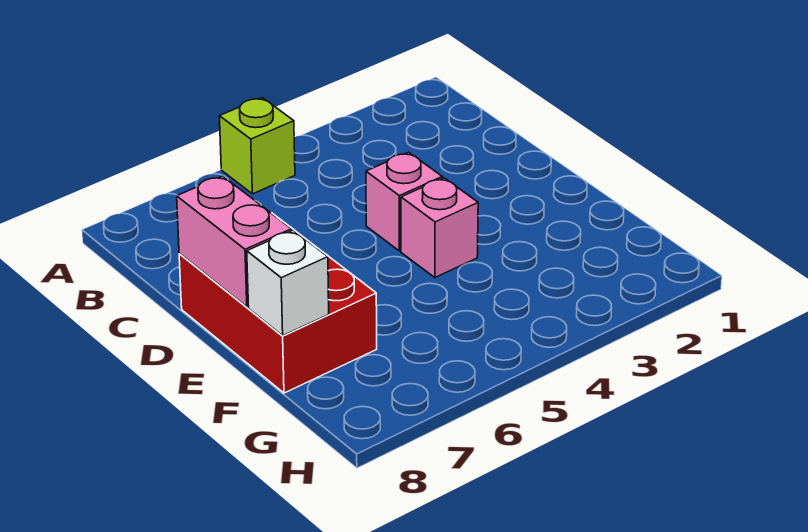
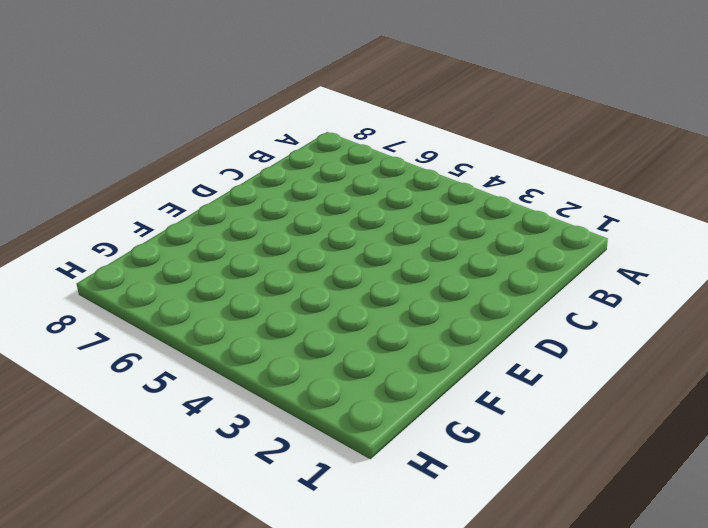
none -> lime 1x1 brick [219,98,295,194]
none -> pink 1x1 brick [366,152,442,251]

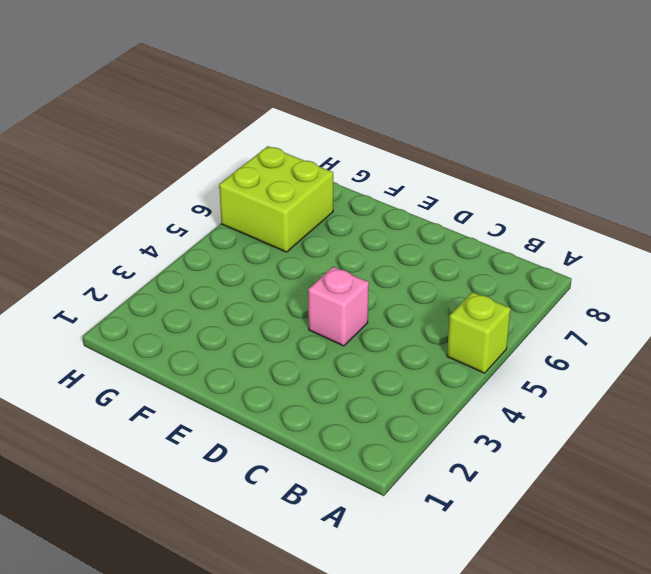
lime 2x2 brick [219,146,333,252] -> none
none -> red 2x3 brick [179,213,377,393]
none -> pink 1x1 brick [401,178,478,278]

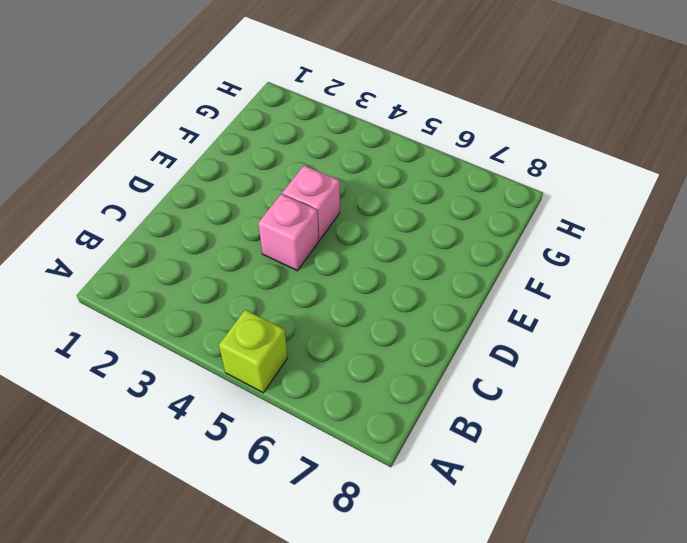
none -> red 2x3 brick [179,213,377,393]
none -> pink 1x2 brick [177,176,292,307]

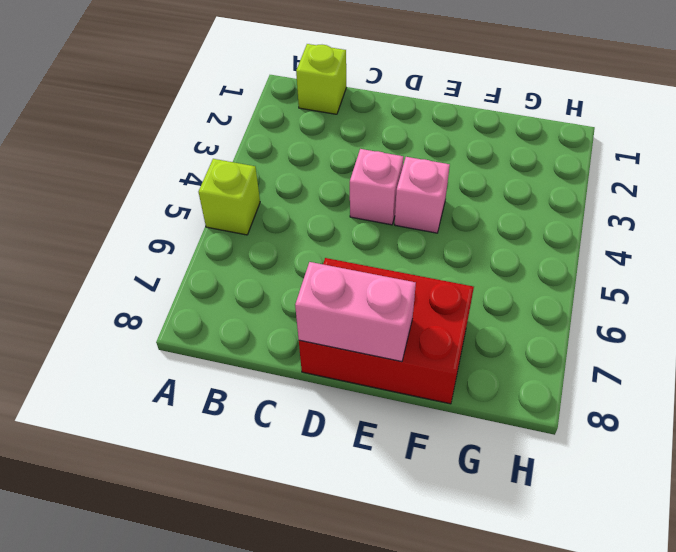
lime 1x1 brick [296,44,346,114] -> none
none -> white 1x1 brick [247,230,329,336]

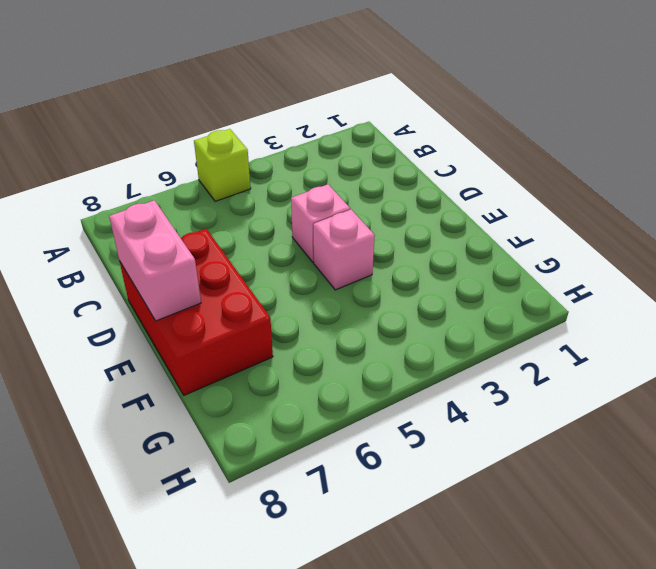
none -> white 1x1 brick [247,230,329,336]

